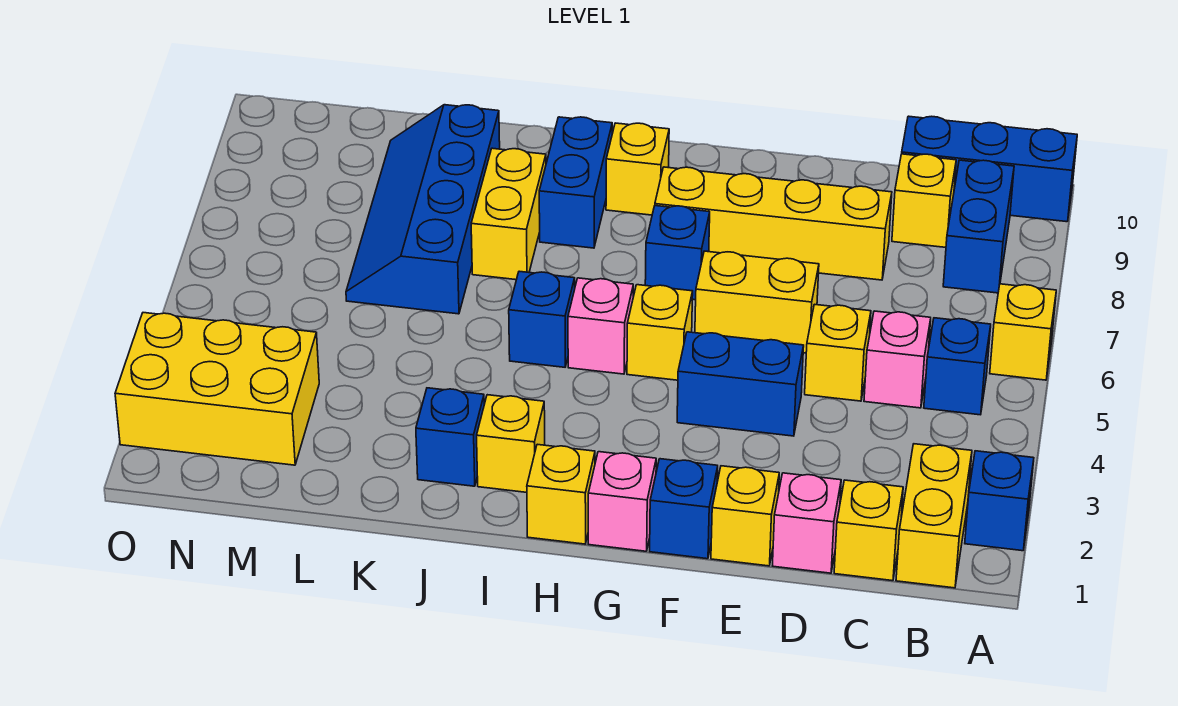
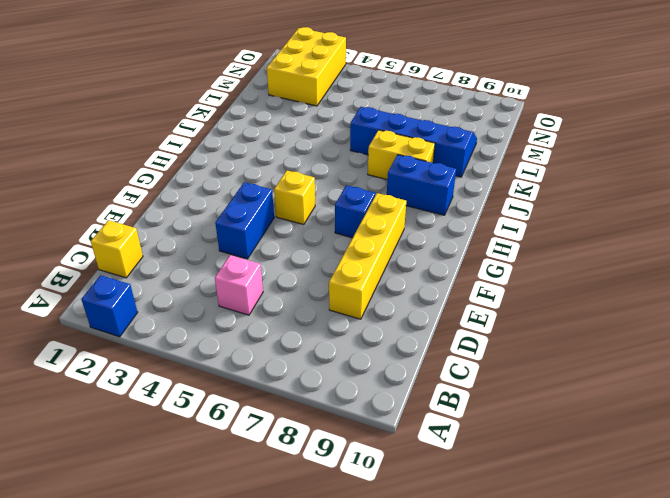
none -> yellow 1x1 brick [990,284,1056,380]
none -> blue 1x3 brick [902,116,1077,222]
none -> yellow 1x2 brick [896,444,972,588]

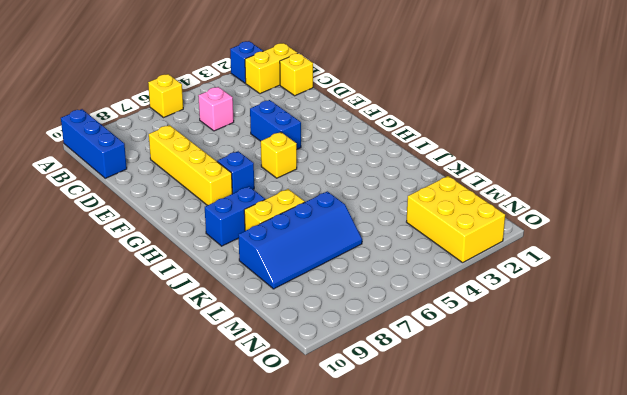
none -> blue 1x1 brick [924,318,991,415]
none -> blue 1x2 brick [943,160,1014,293]
none -> yellow 1x1 brick [892,154,956,247]

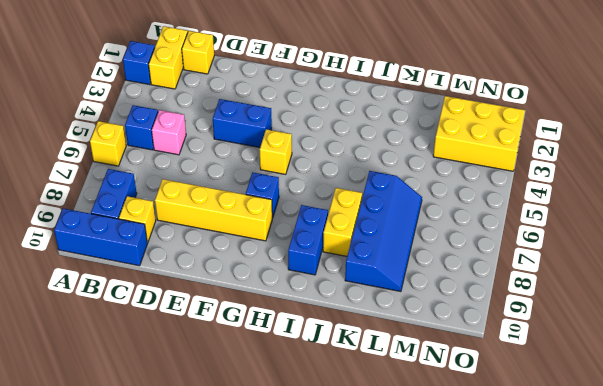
none -> pink 1x1 brick [773,473,841,573]
none -> yellow 1x1 brick [805,304,871,401]
none -> yellow 1x1 brick [711,466,779,566]

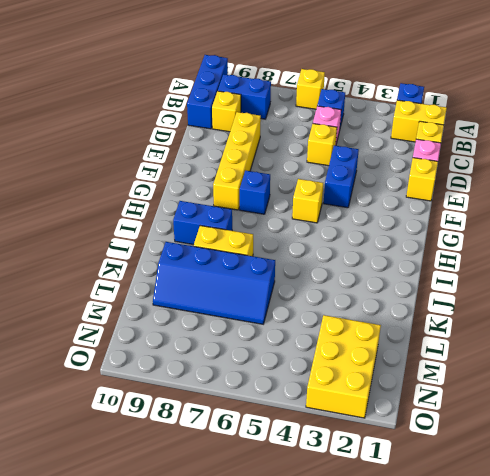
none -> yellow 1x2 brick [695,251,819,353]
none -> blue 1x1 brick [650,459,718,559]
none -> pink 1x1 brick [588,452,656,551]

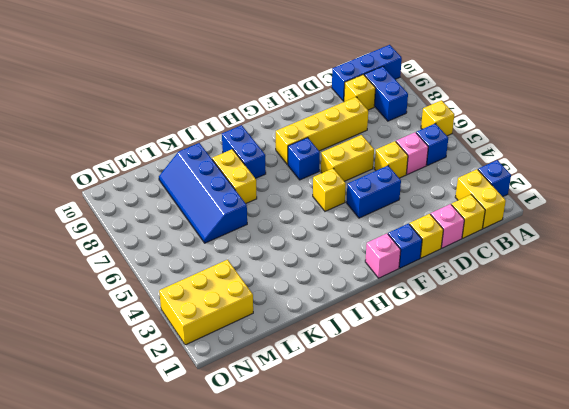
none -> yellow 1x1 brick [527,444,595,544]
none -> pink 1x1 brick [568,278,633,374]
none -> yellow 1x1 brick [606,123,669,215]

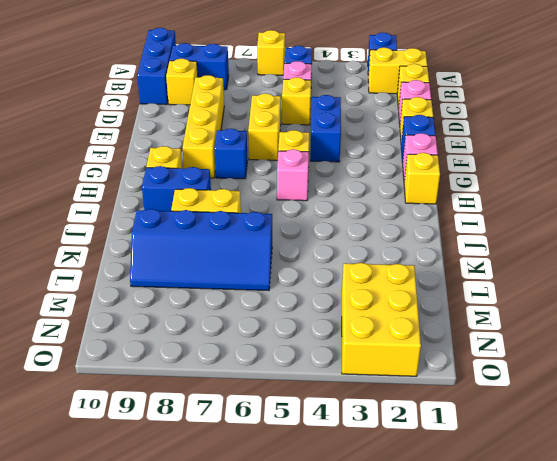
none -> yellow 1x1 brick [477,395,545,492]
none -> blue 1x1 brick [509,271,575,367]
none -> blue 1x1 brick [416,388,484,486]

